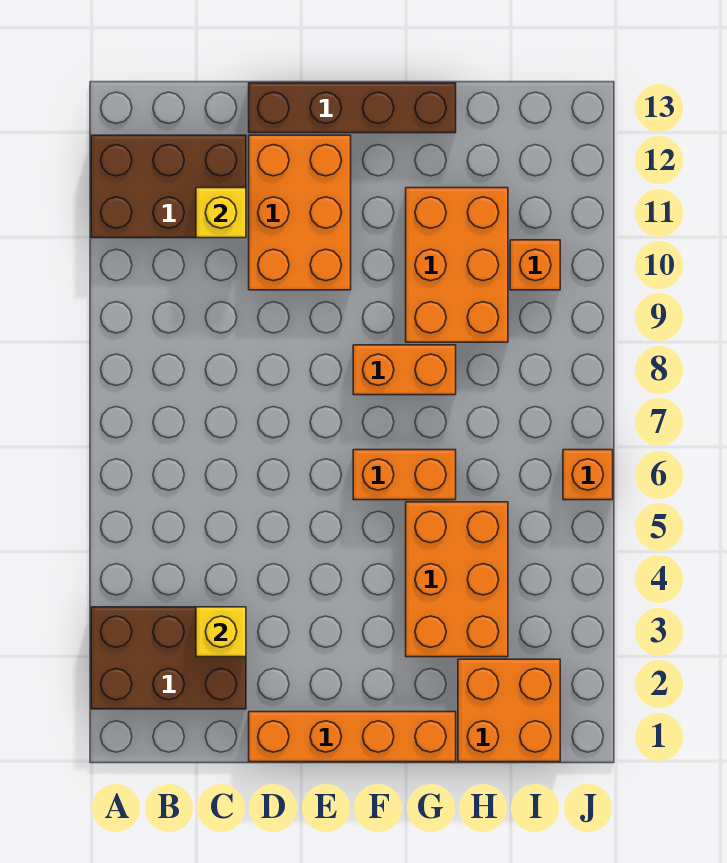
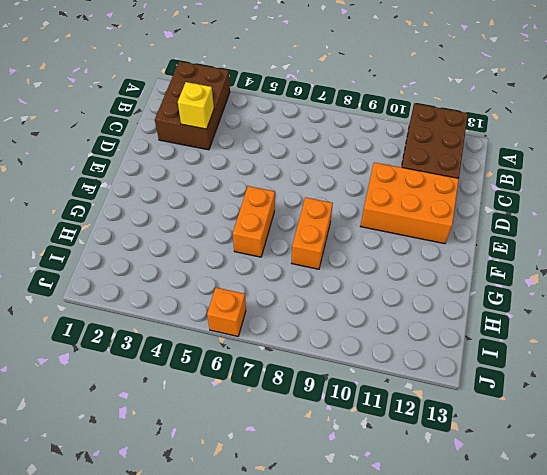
none -> orange 1x4 brick [249,712,456,762]
none -> brown 1x4 brick [249,83,456,133]
none -> orange 2x3 brick [406,502,508,657]

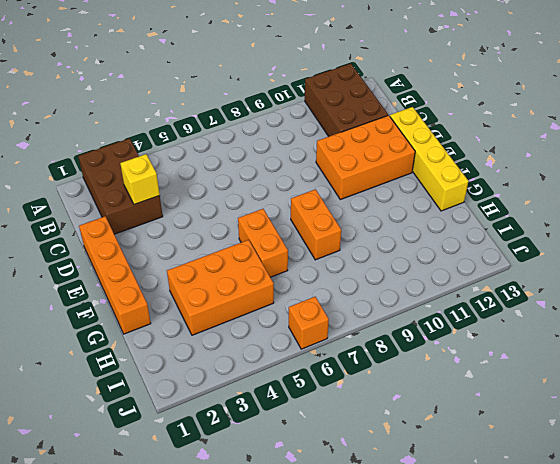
yellow 1x4 brick [390,107,469,211] -> brown 1x4 brick [249,83,456,133]
none -> orange 2x3 brick [406,188,508,342]
none -> orange 2x2 brick [458,659,560,762]
none -> orange 1x1 brick [510,240,560,290]

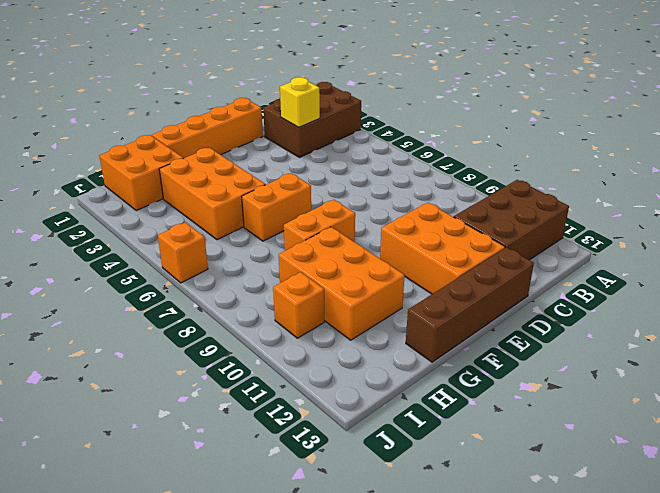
none -> yellow 1x1 brick [196,188,246,238]

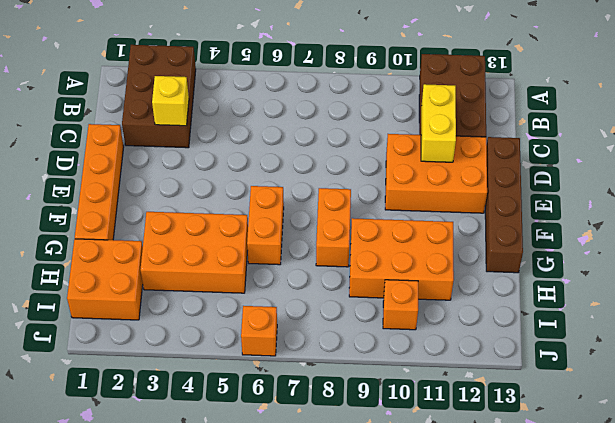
yellow 1x2 brick [421,84,456,162] -> yellow 1x1 brick [196,188,246,238]

